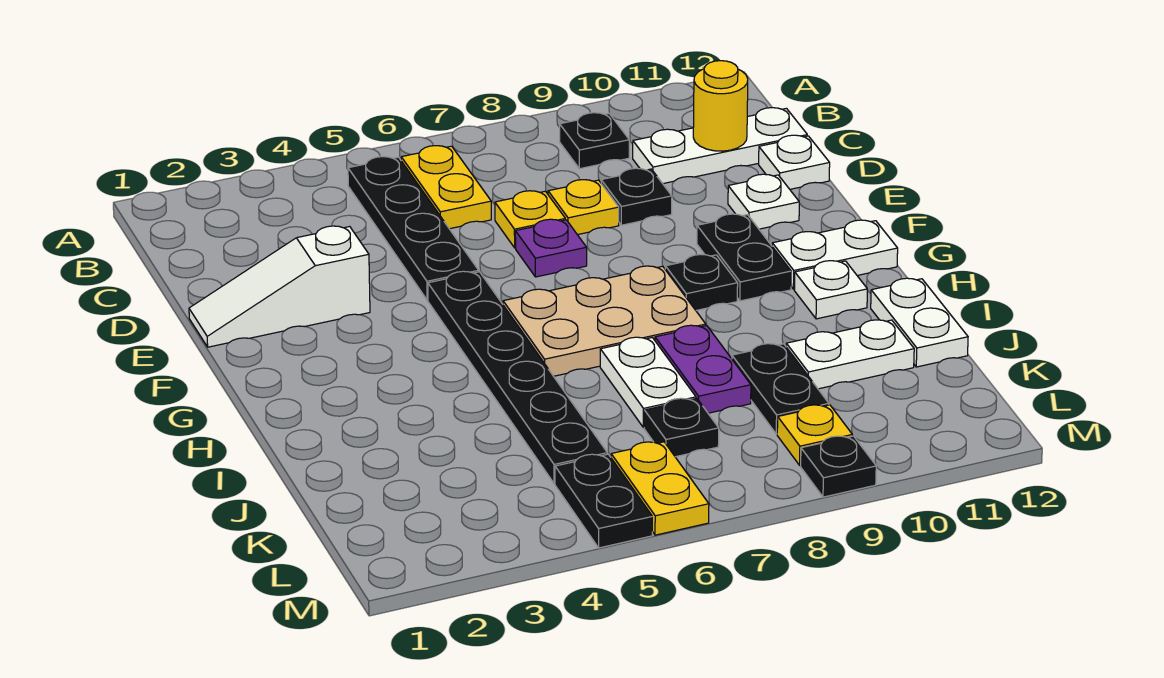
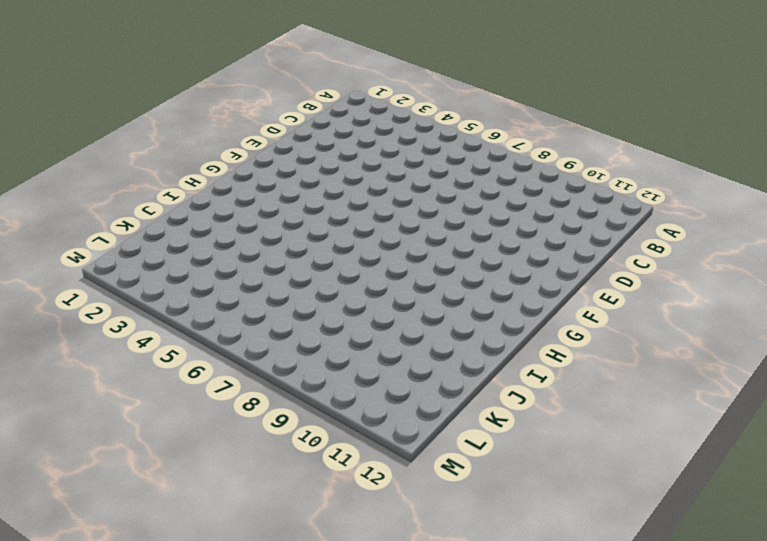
none -> black 1x4 plate [348,157,479,300]
none -> yellow 1x2 plate [401,146,491,229]
none -> black 1x1 plate [560,113,629,169]

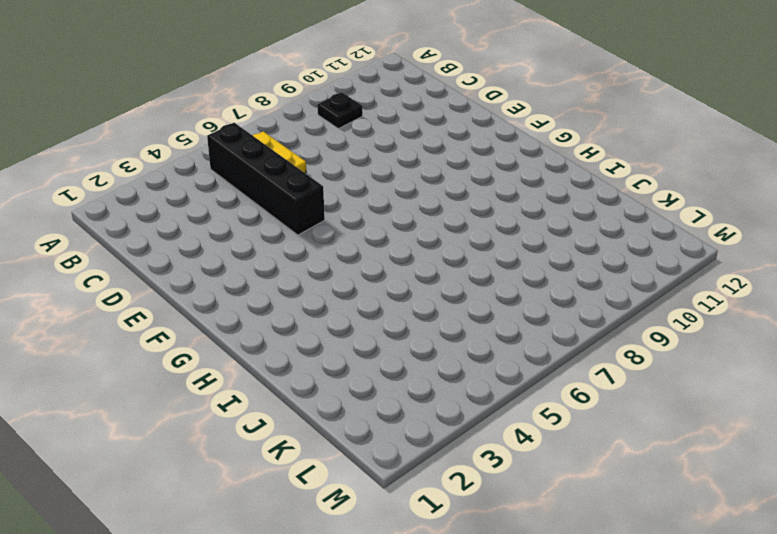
black 1x4 brick [207,123,325,235] -> black 1x4 plate [348,157,479,300]
none -> white 1x3 plate [633,108,807,184]
none -> yellow 1x1 plate [495,191,565,248]
none -> yellow 1x1 plate [548,180,619,235]

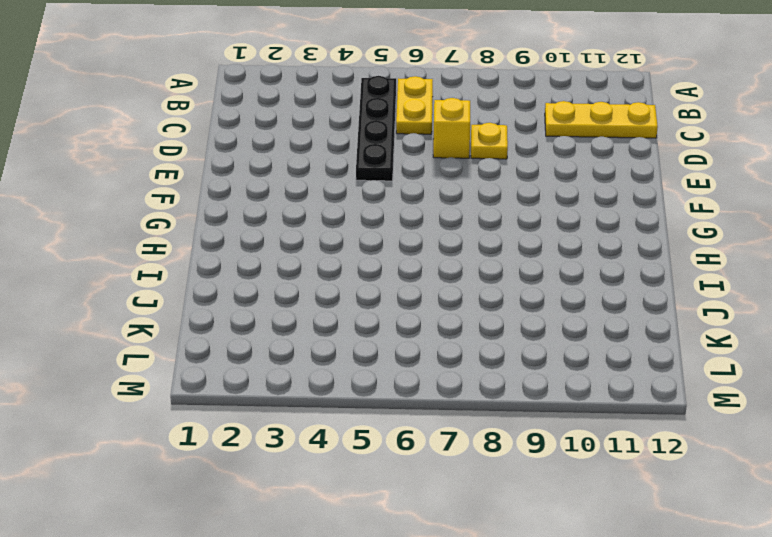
yellow 1x3 plate [545,101,658,138] -> white 1x3 plate [633,108,807,184]
yellow 1x1 brick [433,98,470,158] -> yellow 1x1 plate [495,191,565,248]
none -> black 1x1 plate [560,113,629,169]
none -> black 1x1 plate [601,168,672,225]
none -> white 1x1 plate [759,135,830,189]

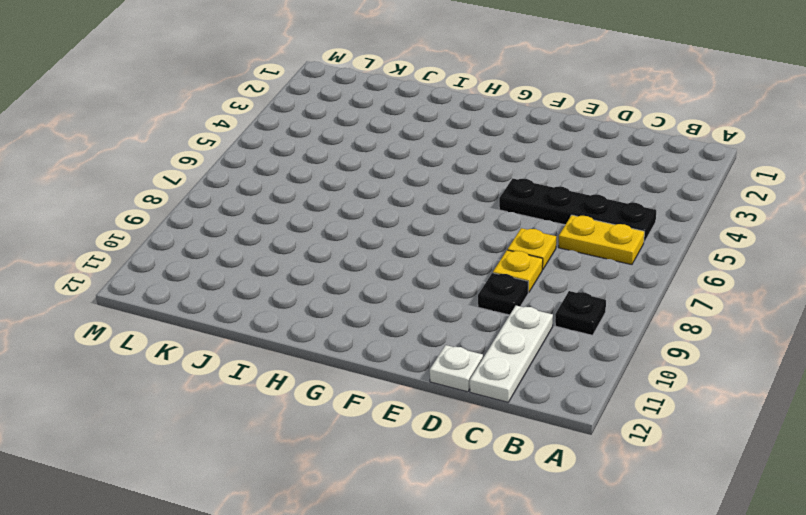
none -> white 1x3 slope [189,226,370,347]
none -> purple 1x1 plate [515,219,587,277]
none -> white 1x1 plate [728,174,799,229]

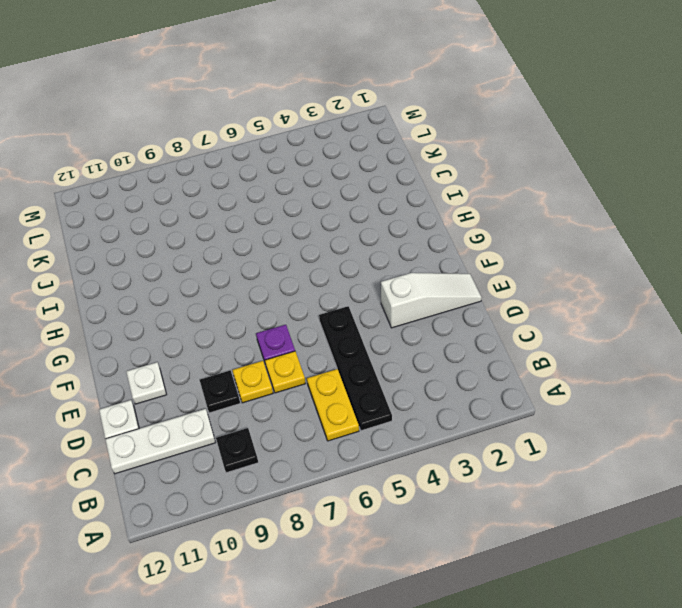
none -> black 1x6 plate [428,271,607,484]
none -> black 1x2 plate [697,214,791,301]
none -> tan 2x3 plate [503,266,706,376]

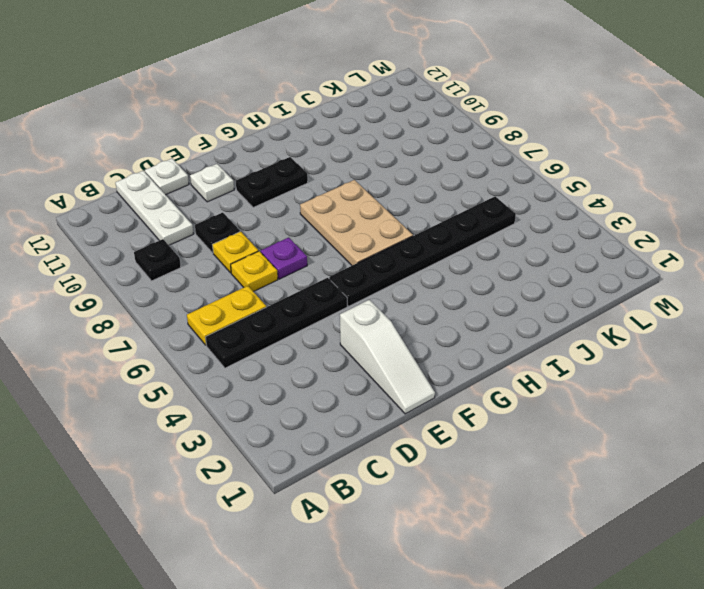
none -> black 1x1 plate [665,254,738,310]
none -> white 1x2 plate [772,220,898,289]
none -> white 1x1 plate [794,261,867,319]

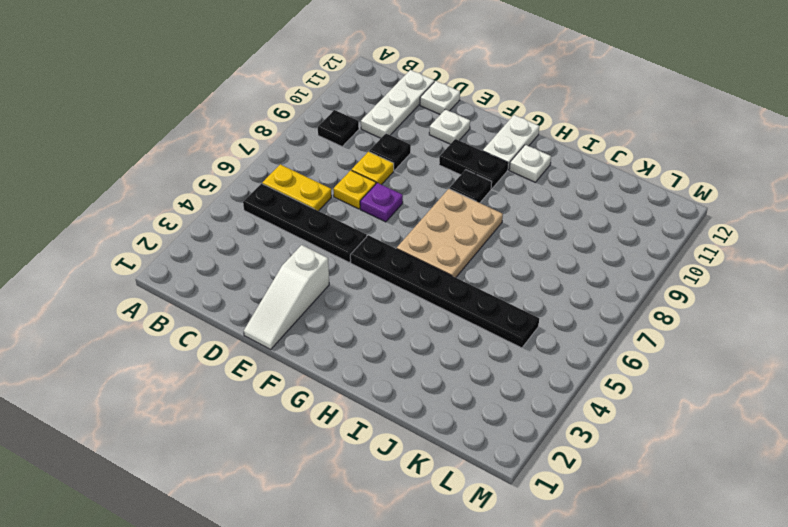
none -> white 1x2 plate [600,337,696,428]
none -> purple 1x2 plate [655,325,751,413]
none -> white 1x2 plate [871,278,968,367]

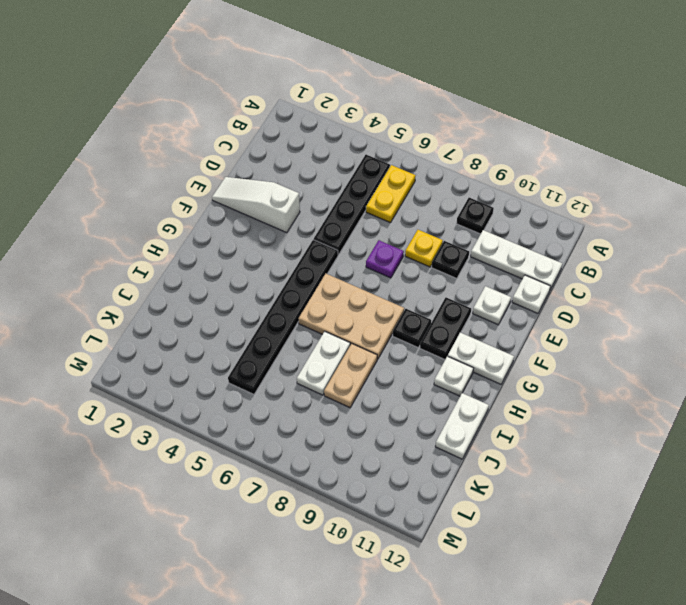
tan 1x2 plate [324,344,377,408] -> purple 1x2 plate [655,325,751,413]
none -> yellow 1x1 plate [495,191,565,248]
none -> black 1x2 plate [732,344,829,434]
none -> white 1x2 plate [786,320,914,389]

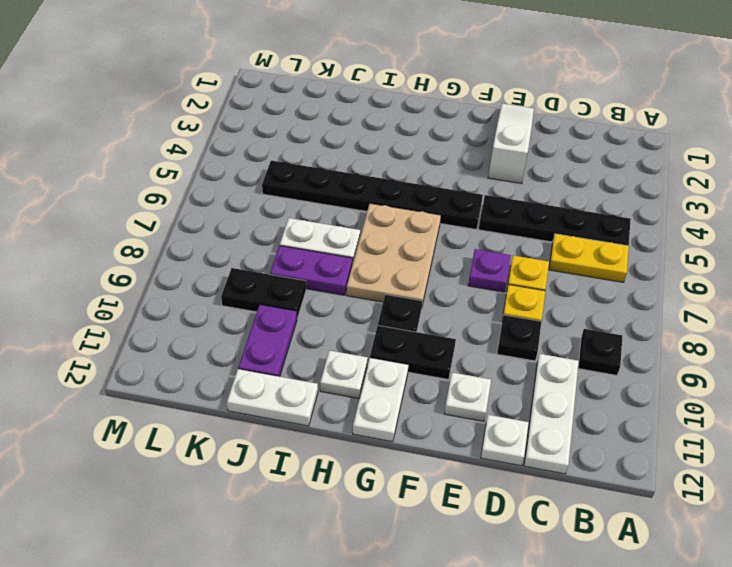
purple 1x2 plate [238,305,297,377] -> white 1x2 plate [786,320,914,389]
none -> black 1x1 plate [644,398,719,457]
none -> black 1x2 plate [555,454,652,548]
none -> yellow 1x2 plate [611,442,709,535]

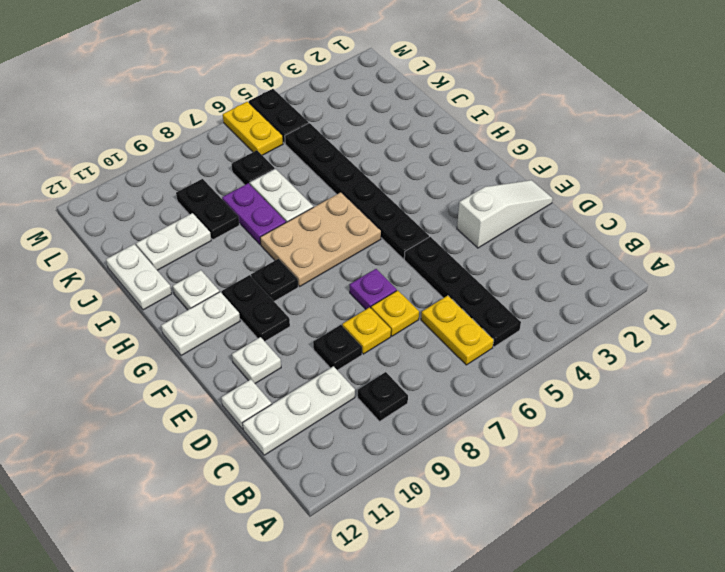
none -> yellow 1x1 plate [777,405,852,465]
none -> black 1x1 plate [801,436,876,497]
none -> yellow 1x1 round brick [693,61,748,151]

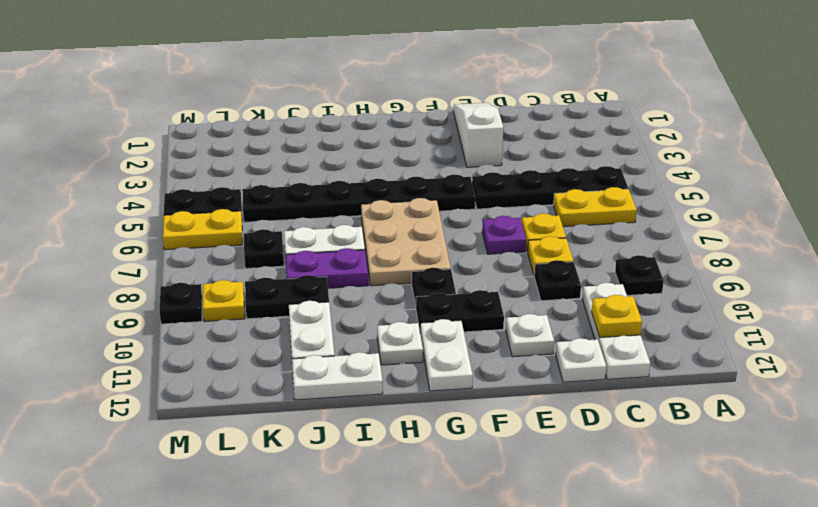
yellow 1x1 plate [592,295,642,337] -> yellow 1x1 round brick [693,61,748,151]

